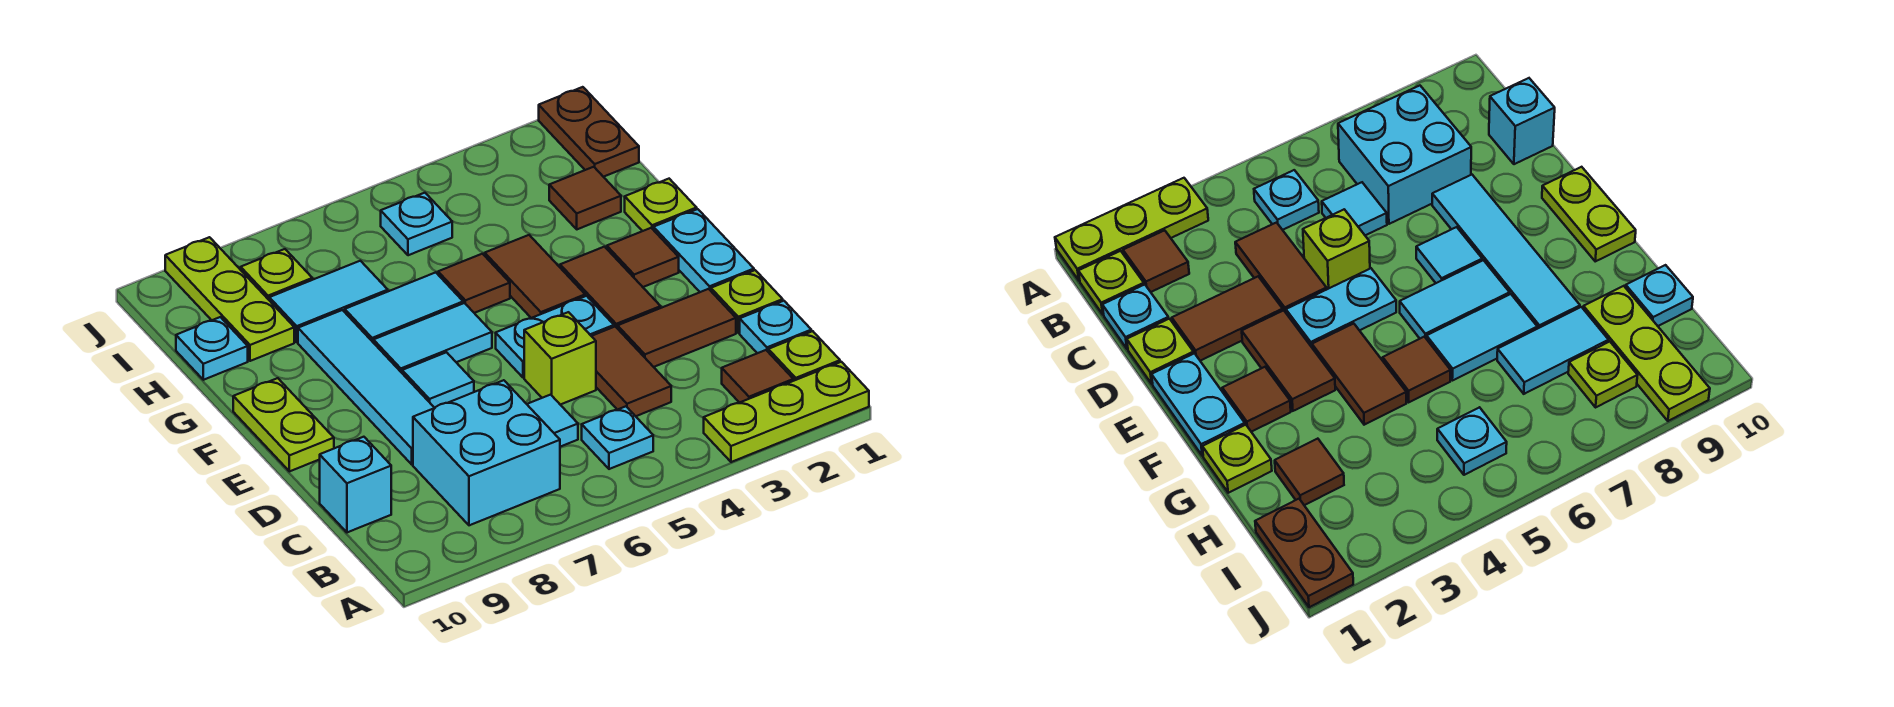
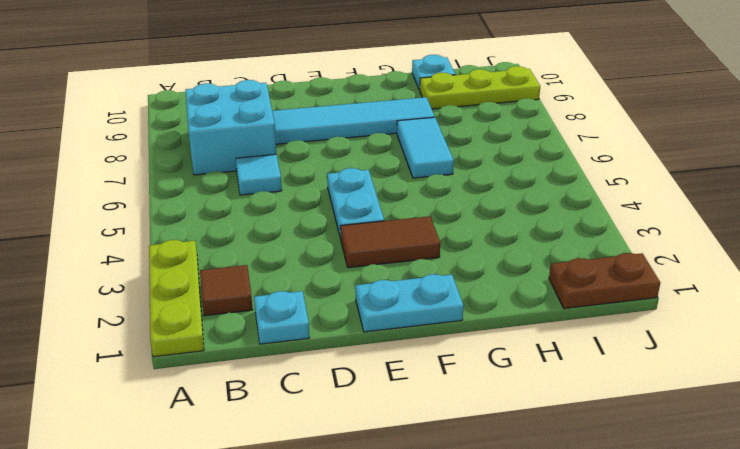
none -> lime 1x1 plate [768,331,840,381]
none -> cyan 1x1 plate [582,406,653,469]
none -> brown 1x2 tile [592,327,671,416]
none -> cyan 1x1 brick [320,437,391,532]

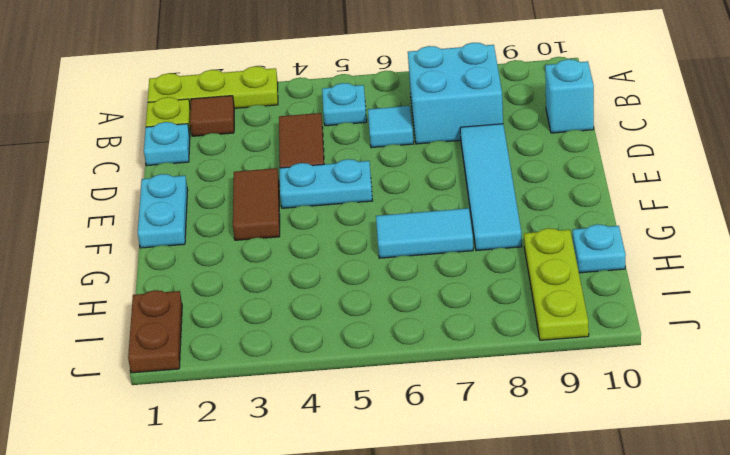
none -> lime 1x1 plate [711,270,783,333]
none -> brown 1x2 tile [618,289,736,367]
none -> lime 1x1 brick [524,312,596,405]
none -> cyan 1x1 tile [402,352,474,408]

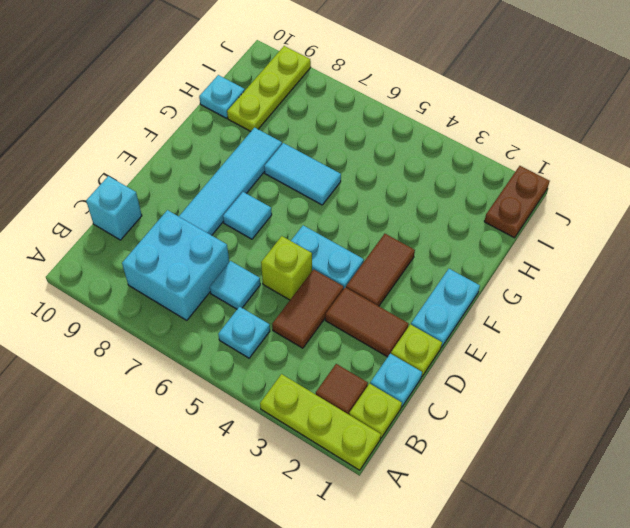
none -> lime 1x2 plate [233,378,334,471]
none -> brown 1x1 tile [607,228,679,287]
none -> brown 1x2 tile [485,235,585,318]
none -> cyan 1x2 tile [373,303,492,373]

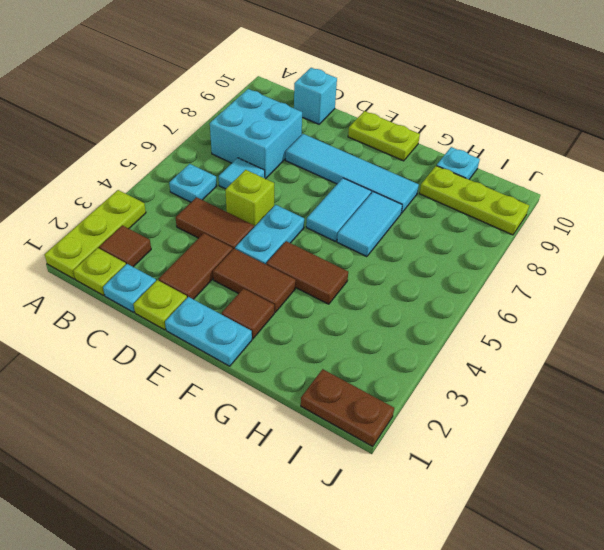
none -> cyan 1x1 tile [402,352,474,408]
none -> lime 1x1 plate [625,179,697,231]
none -> brown 1x1 tile [438,254,510,313]
none -> brown 1x1 tile [549,167,621,229]

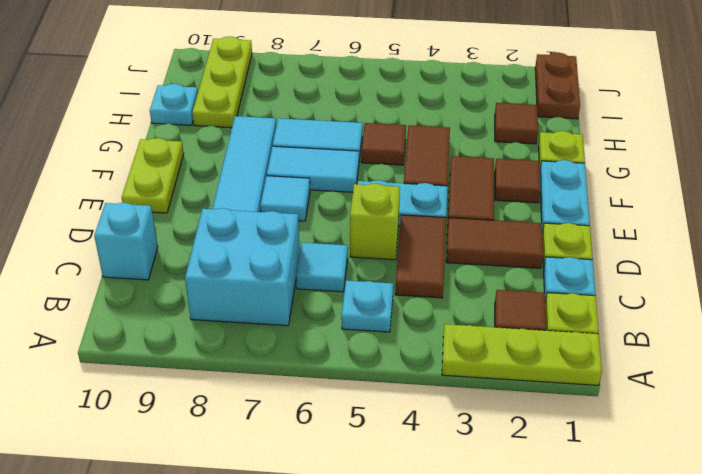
none -> cyan 1x2 tile [269,261,388,342]
none -> cyan 1x1 plate [381,193,452,255]
none -> lime 1x1 plate [241,249,312,300]

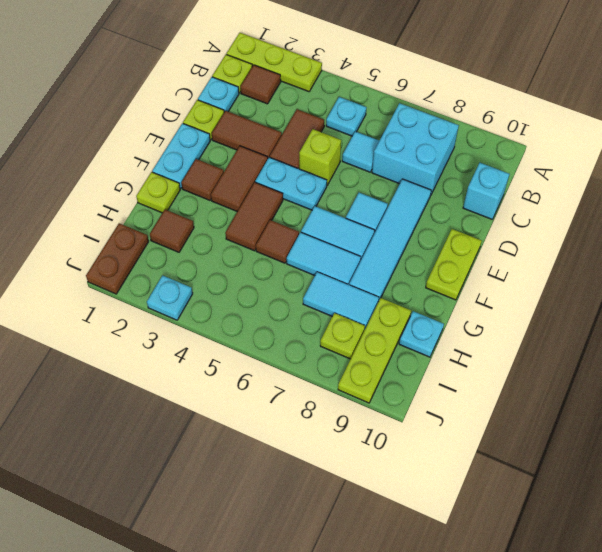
cyan 1x1 plate [147,275,193,320] -> cyan 1x1 plate moved to [381,193,452,255]

